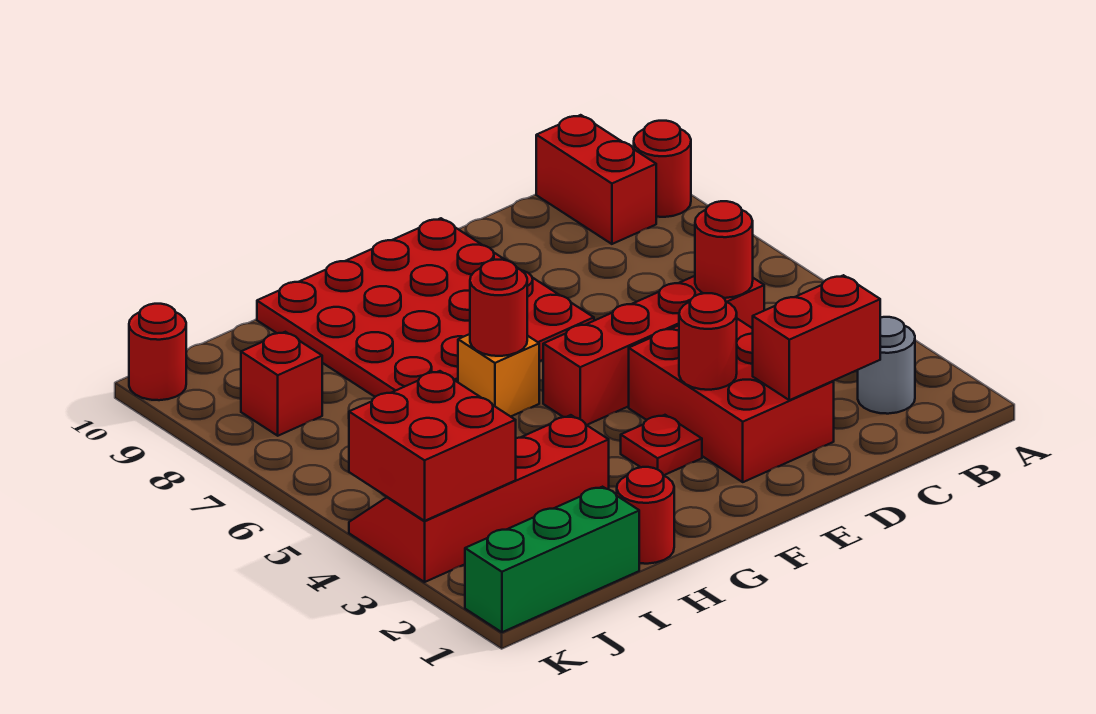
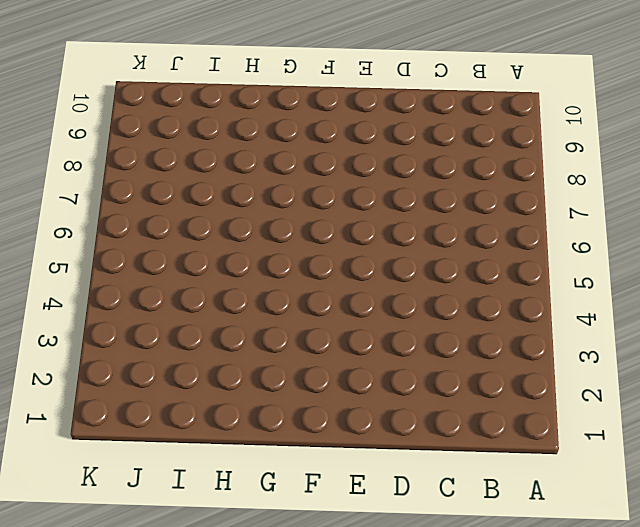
none -> red 1x1 round brick [634,121,691,217]
none -> grey 1x1 round brick [858,317,915,414]
none -> red 1x2 brick [536,115,656,244]

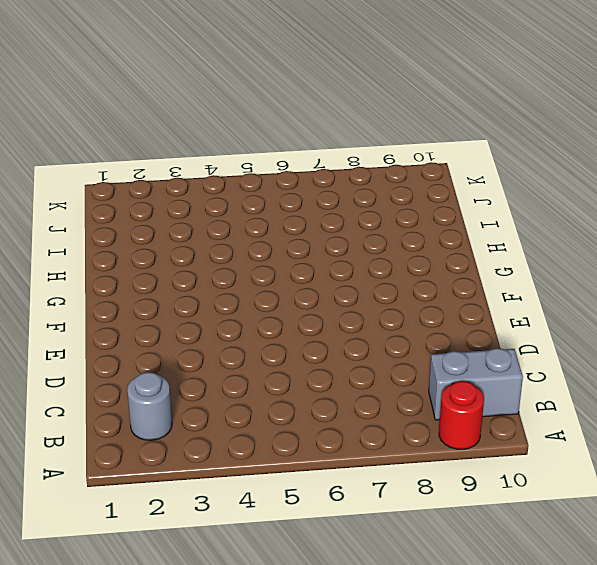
grey 1x2 brick [429,348,523,420] -> red 1x2 brick [536,115,656,244]
none -> red 1x4 brick [543,276,764,425]
none -> red 2x3 brick [629,319,834,482]
none -> red 4x4 plate [257,218,594,397]

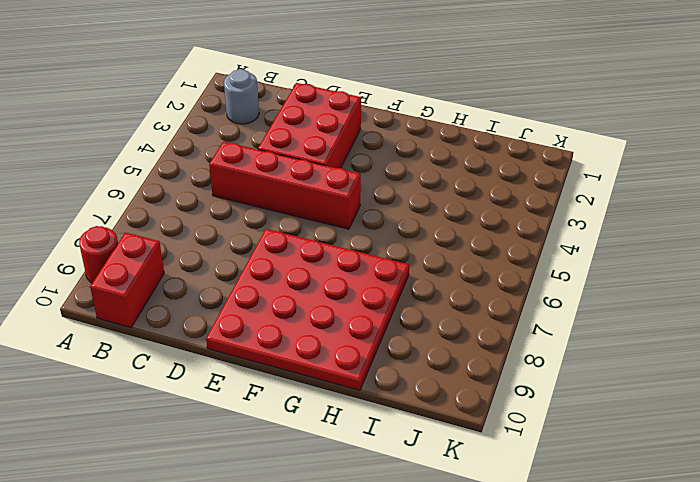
none -> red 1x1 plate [621,415,702,476]
none -> orange 1x1 brick [458,334,540,417]
none -> red 1x1 round brick [617,467,674,564]

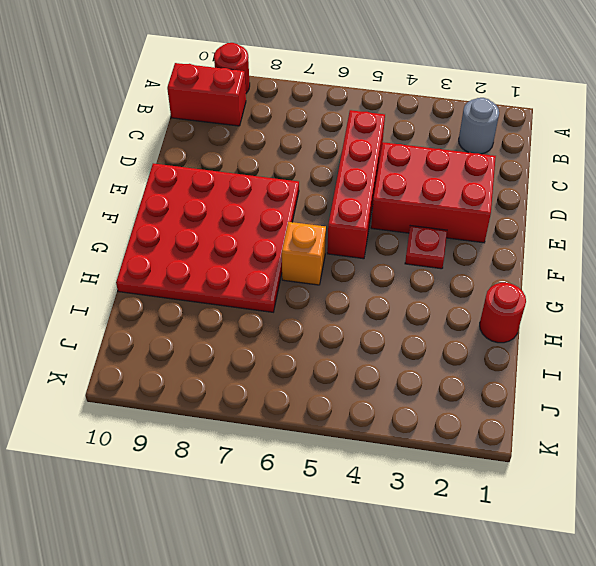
none -> red 2x4 slope [349,415,609,582]
none -> green 1x3 brick [465,487,639,632]
none -> red 1x1 brick [241,332,322,436]

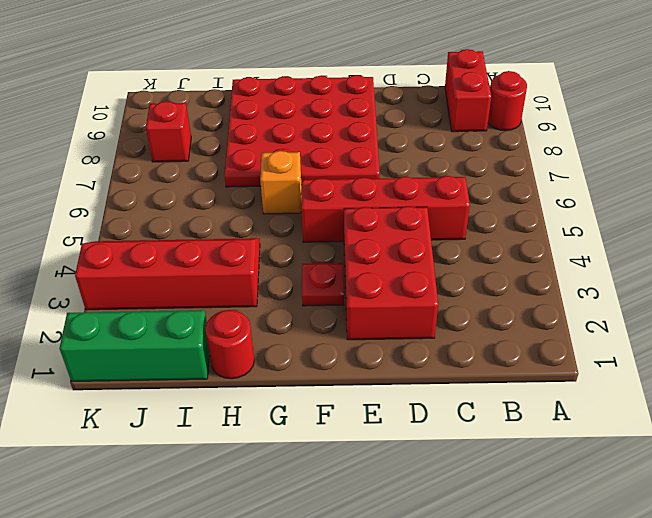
none -> grey 1x1 round brick [858,317,915,414]
none -> red 1x1 round brick [129,304,186,400]
none -> red 1x2 brick [753,275,880,400]

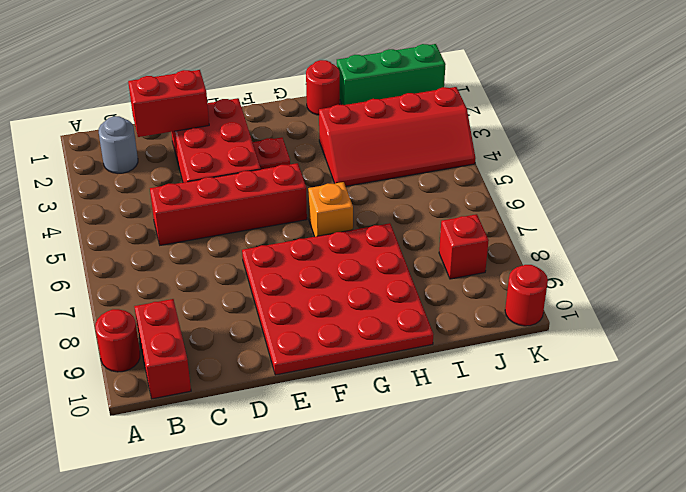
none -> red 1x1 round brick [695,201,753,298]
none -> red 1x1 round brick [679,293,737,390]
none -> red 1x1 round brick [470,260,527,356]

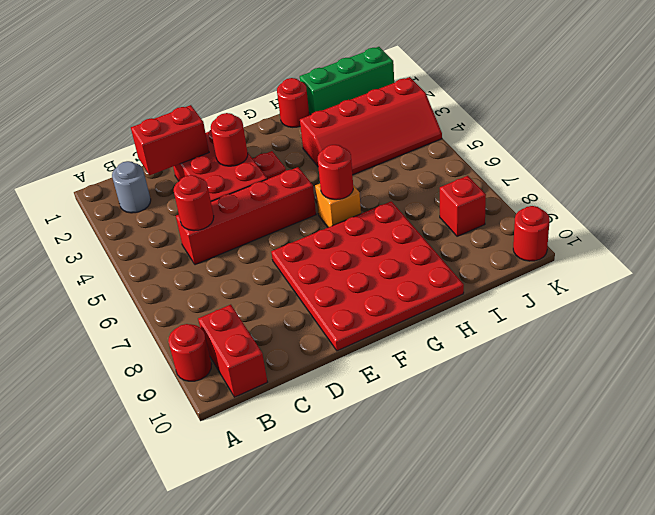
none -> red 2x2 brick [349,371,516,521]

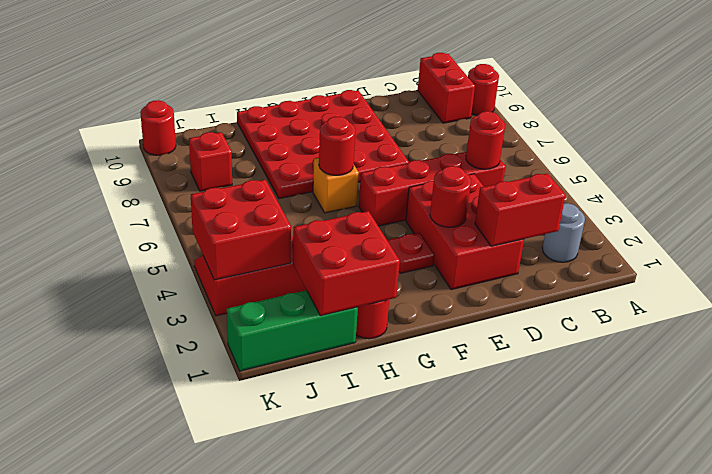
red 2x2 brick [293,211,400,316] -> none

